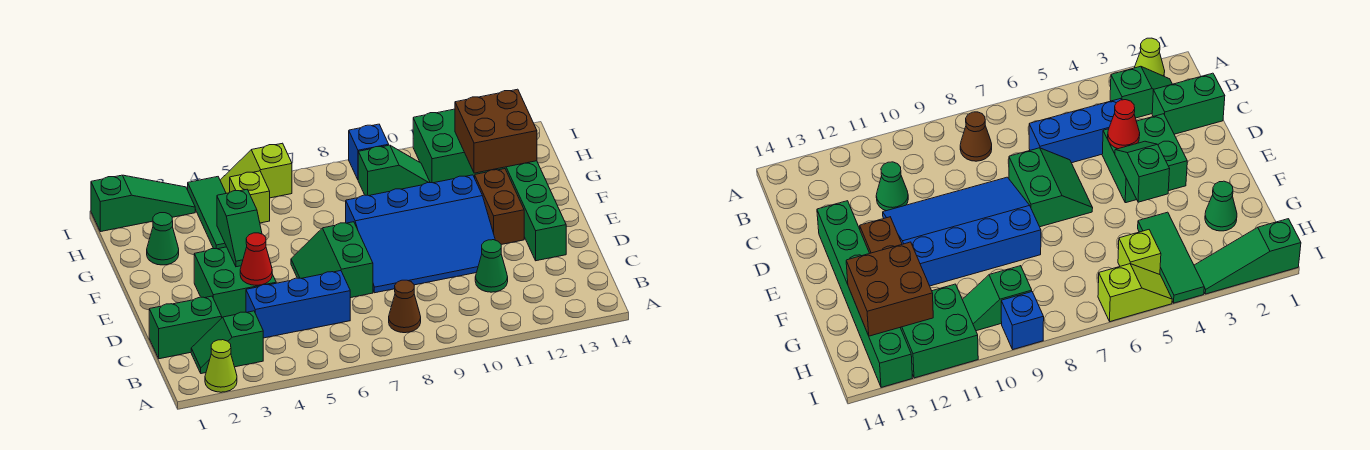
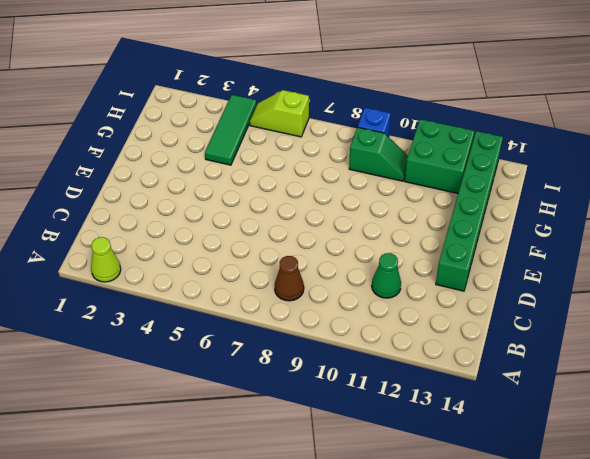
none -> green 1x2 slope [191,311,263,374]
none -> green 1x2 brick [149,296,222,359]
none -> blue 1x3 brick [246,271,350,338]

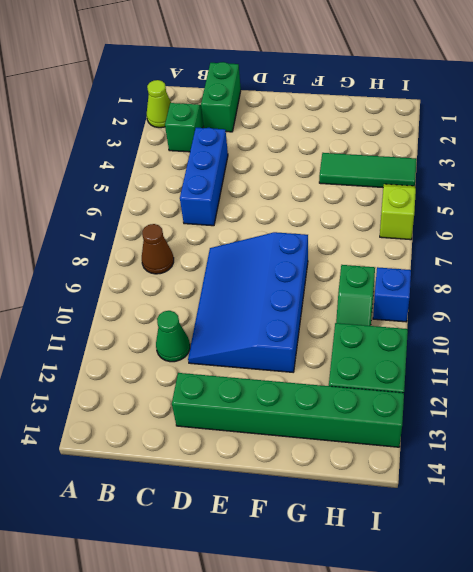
none -> green 2x2 brick [194,247,276,317]
none -> green 2x2 slope [291,222,373,298]
none -> brown 1x2 brick [475,169,524,244]

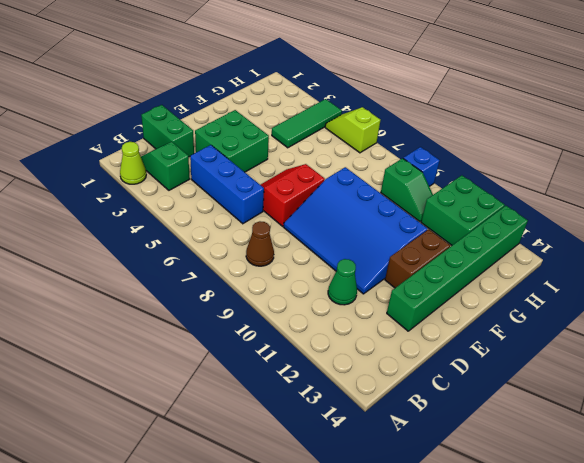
red 2x2 slope [261,164,325,226] -> green 2x2 slope [291,222,373,298]
none -> green 1x1 cone [147,213,179,265]
none -> lime 1x1 brick [230,171,270,223]
none -> green 1x3 slope [91,175,195,232]

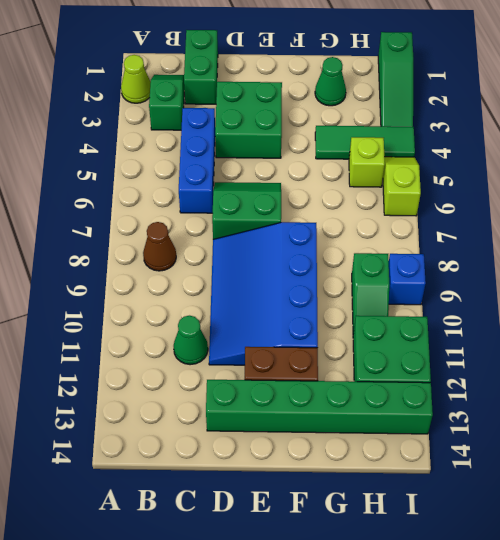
none -> red 1x1 cone [240,233,272,285]
none -> green 1x2 slope [217,190,262,267]
none -> brown 2x2 brick [455,89,537,173]

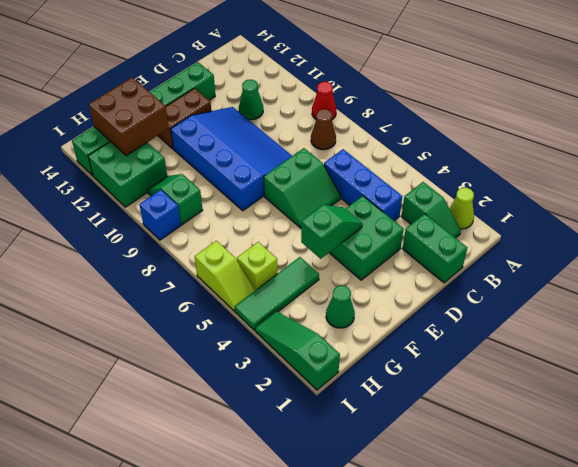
red 1x1 cone [312,82,336,119] -> red 1x1 cone moved to [240,233,272,285]

